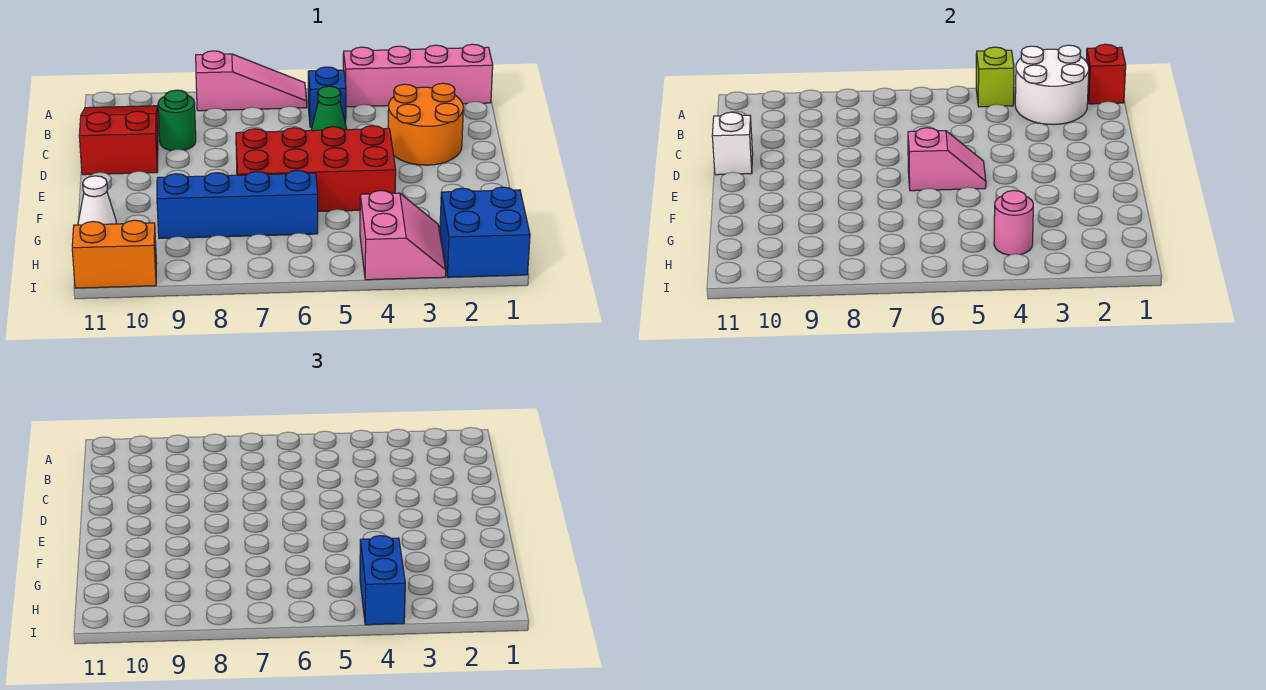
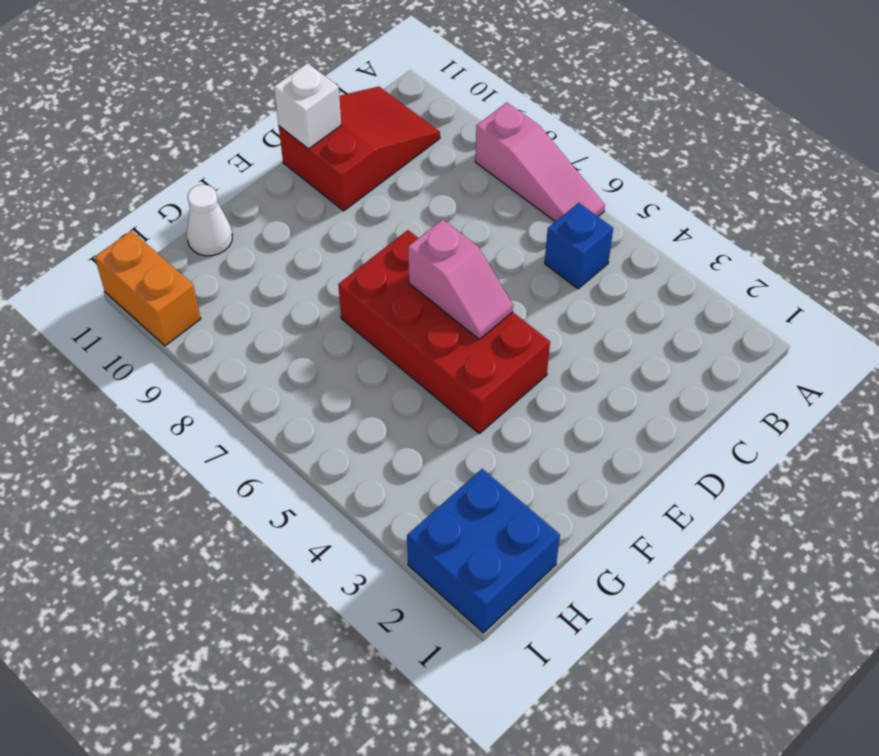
none -> pink 1x4 brick [343,44,493,107]
none -> orange 2x2 round brick [388,83,463,165]
none -> green 1x1 cone [311,86,347,131]

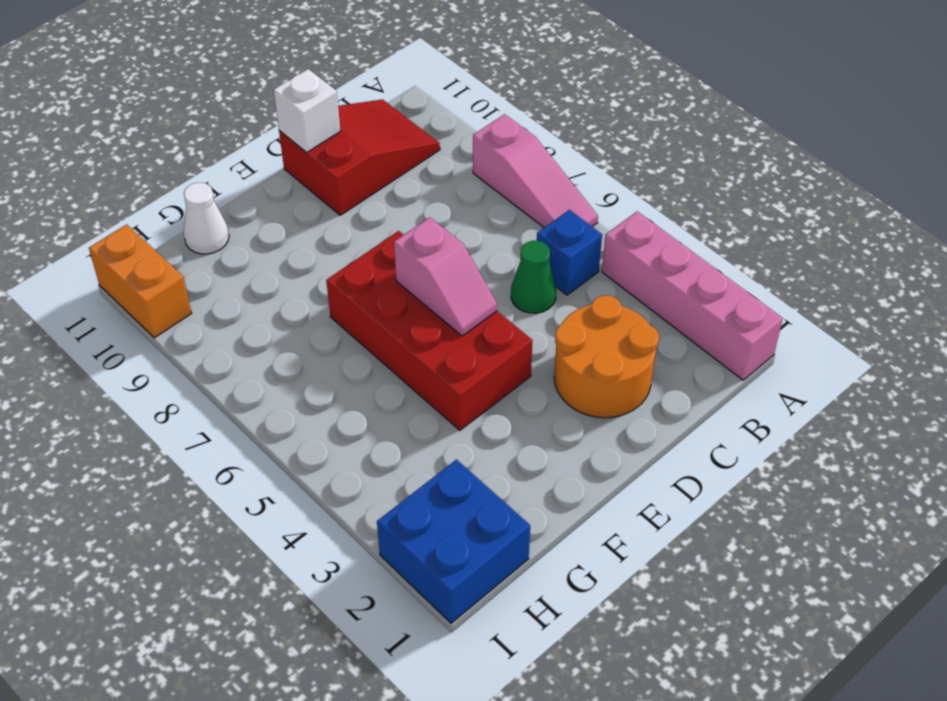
none -> green 1x1 round brick [158,90,196,151]
none -> blue 1x4 brick [157,170,318,239]
none -> pink 2x2 slope [360,190,446,280]

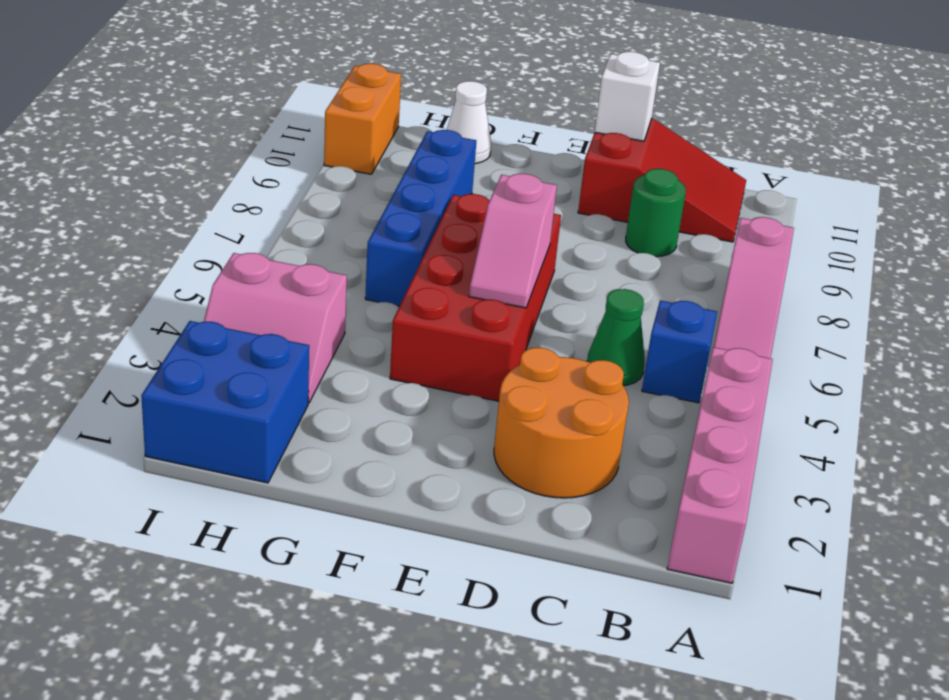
none -> red 1x1 brick [1086,44,1126,104]
none -> white 2x2 round brick [1015,45,1089,125]
none -> lime 1x1 brick [976,47,1014,107]

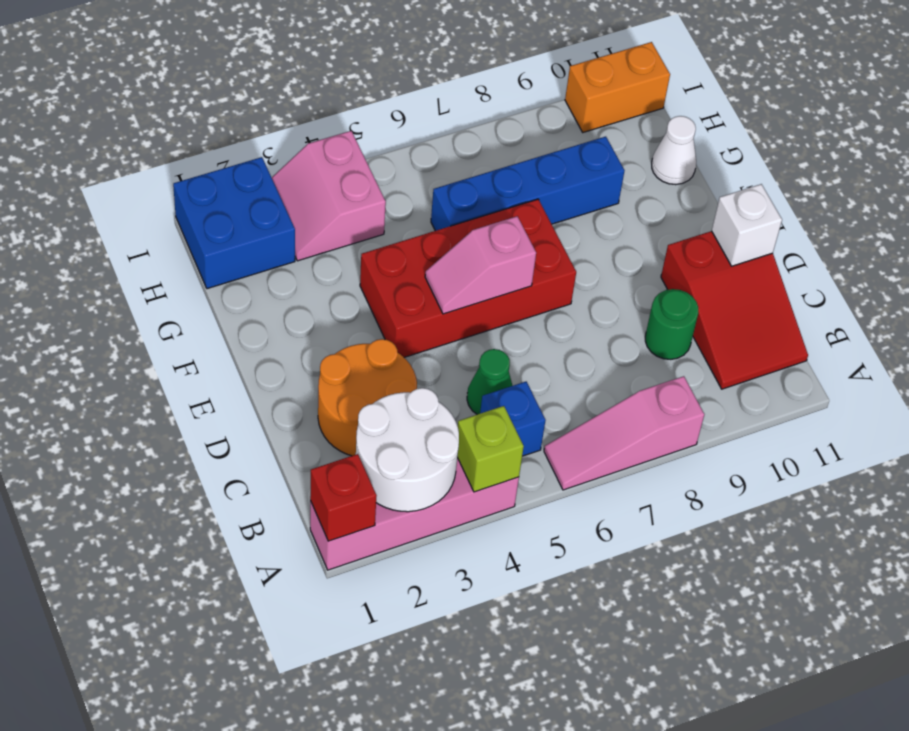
none -> pink 1x1 round brick [994,190,1033,255]
none -> blue 1x2 brick [360,535,405,625]

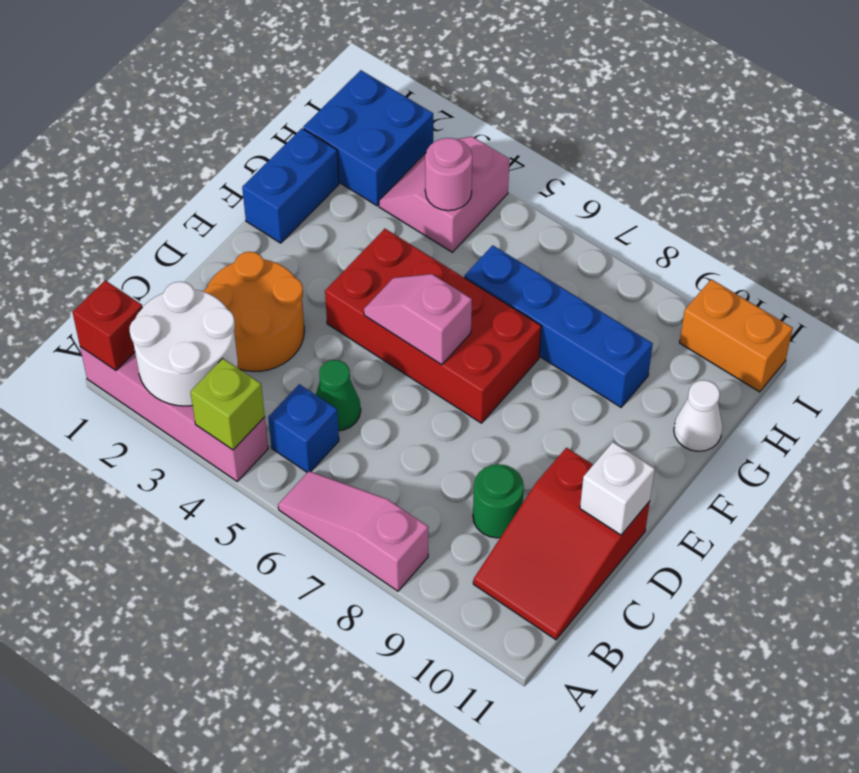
blue 1x2 brick [242,128,339,243] -> blue 1x2 brick moved to [360,535,405,625]

